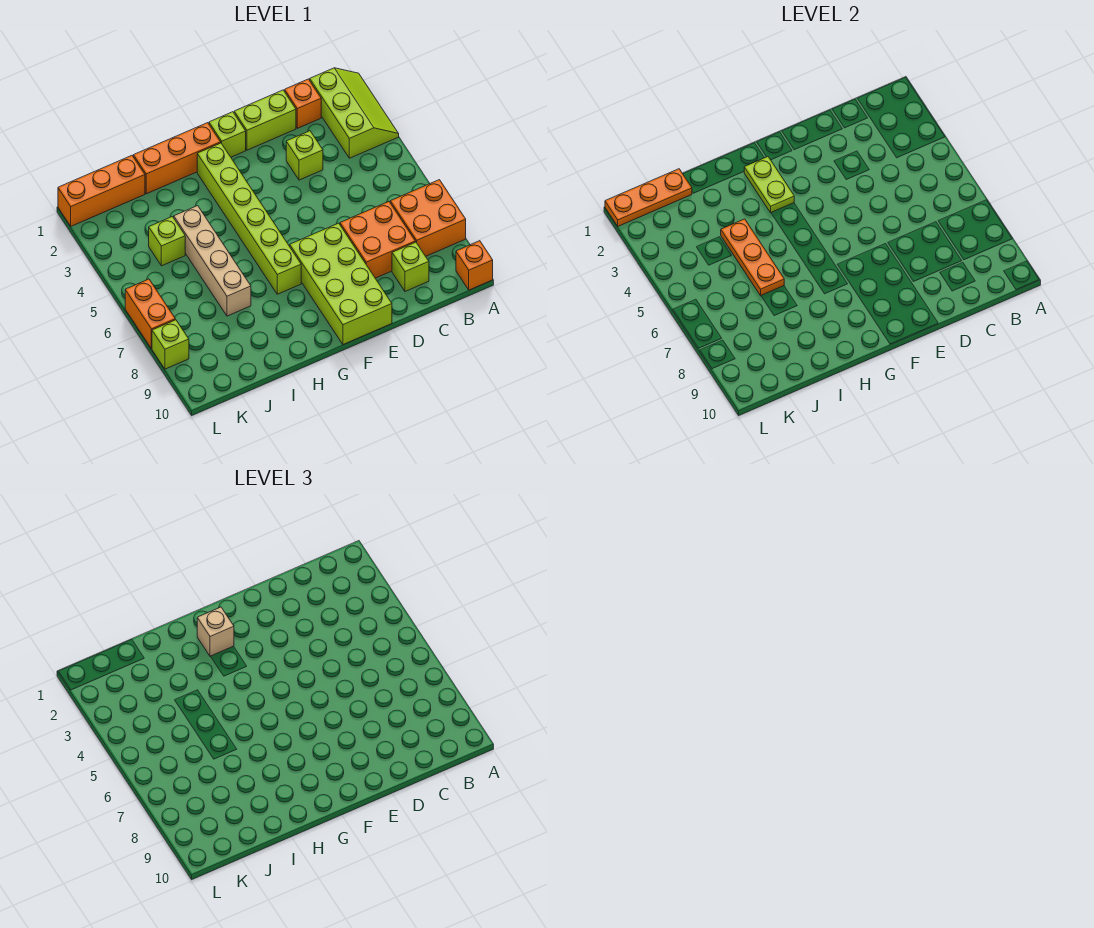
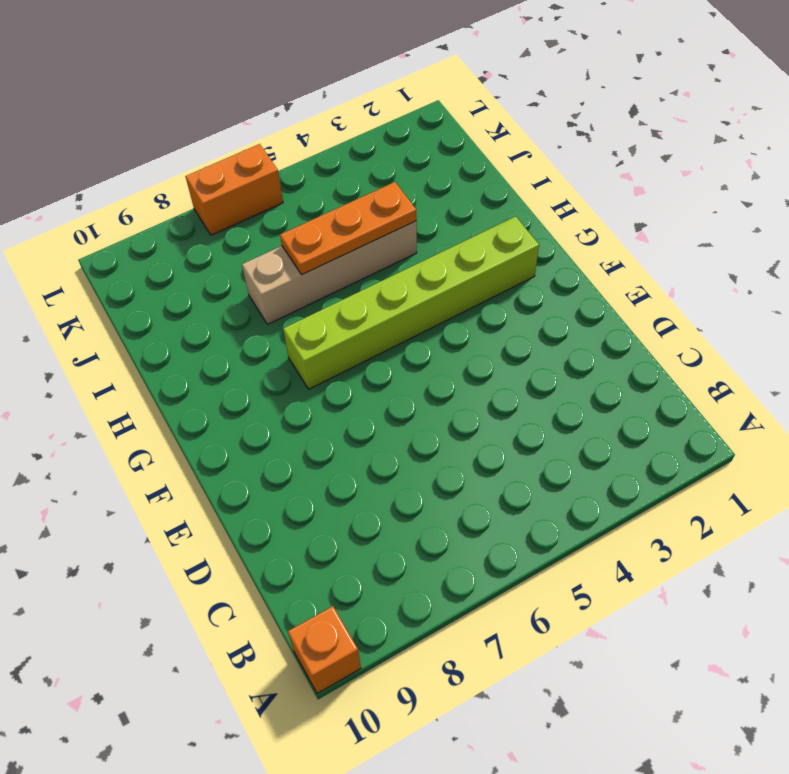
none -> lime 2x3 slope [310,68,399,158]
none -> orange 2x2 brick [390,180,466,256]
none -> orange 1x1 brick [285,79,321,128]

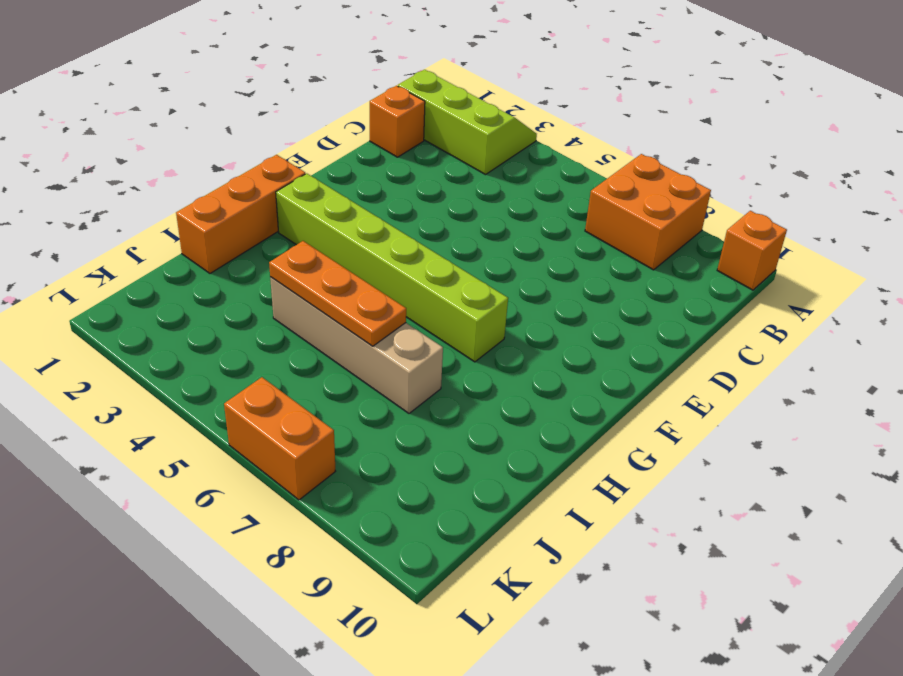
none -> orange 2x2 brick [340,202,415,278]
none -> lime 1x1 brick [392,242,429,291]
none -> lime 1x2 brick [234,90,296,150]

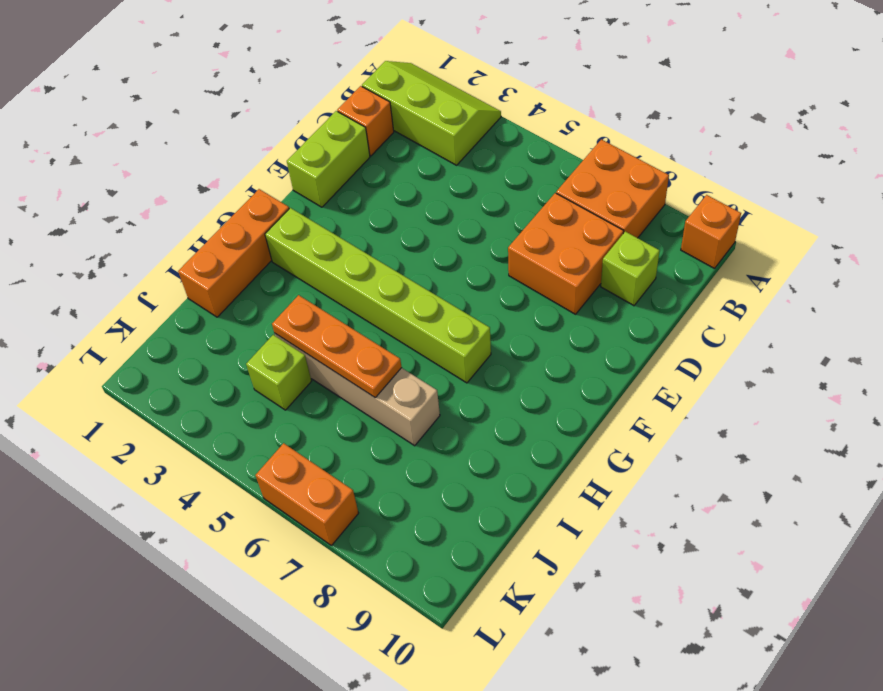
none -> lime 1x1 brick [286,131,323,180]
none -> lime 2x4 brick [290,223,392,345]
none -> lime 1x1 brick [209,112,246,157]

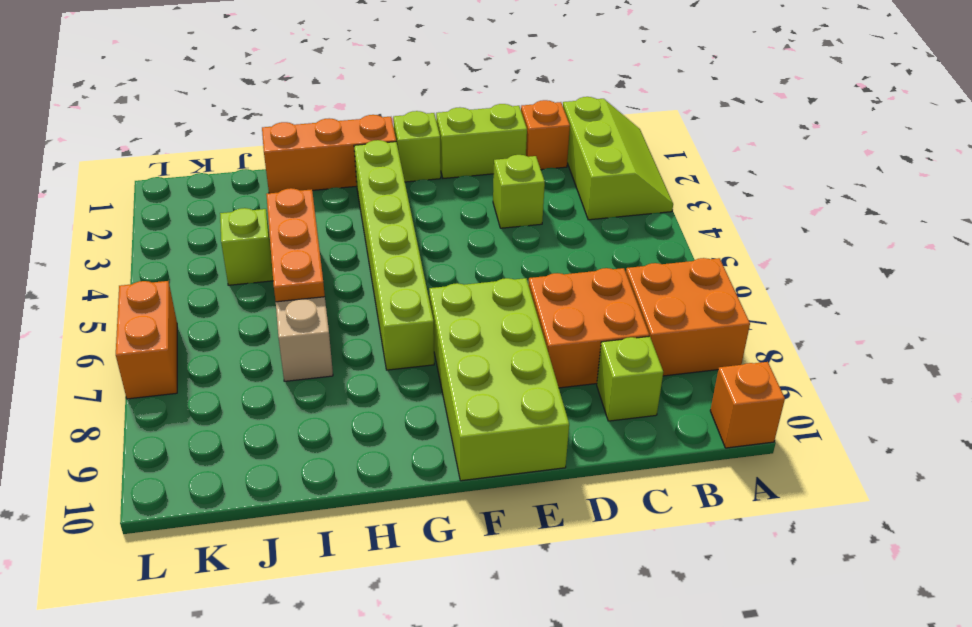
none -> orange 1x3 brick [58,156,145,226]
none -> lime 1x1 brick [152,320,189,369]
none -> lime 1x2 plate [744,157,794,213]

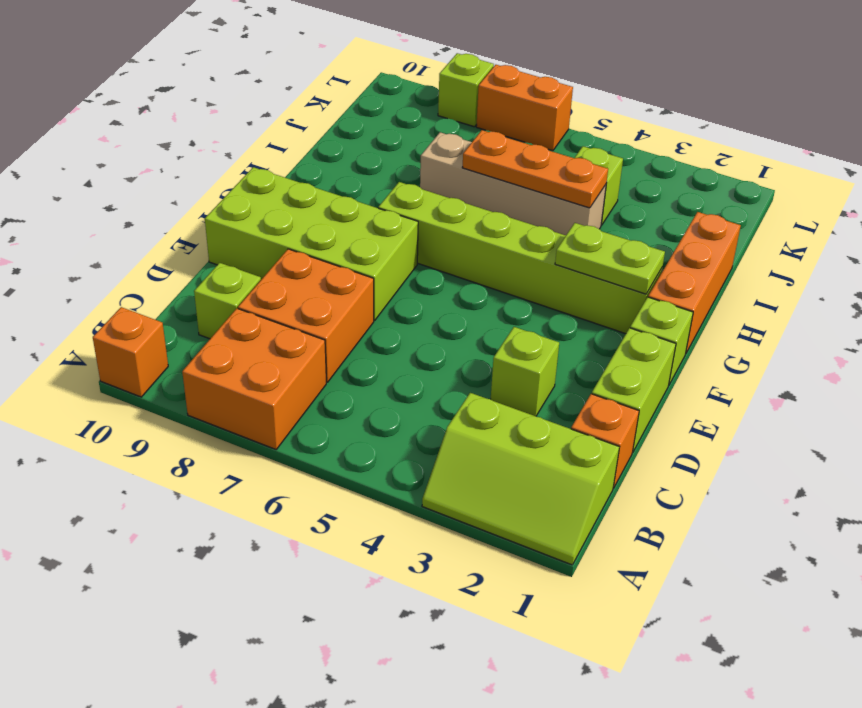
none -> orange 1x3 brick [58,156,145,226]
none -> orange 1x3 plate [605,169,692,226]
none -> tan 1x1 brick [197,607,234,656]

